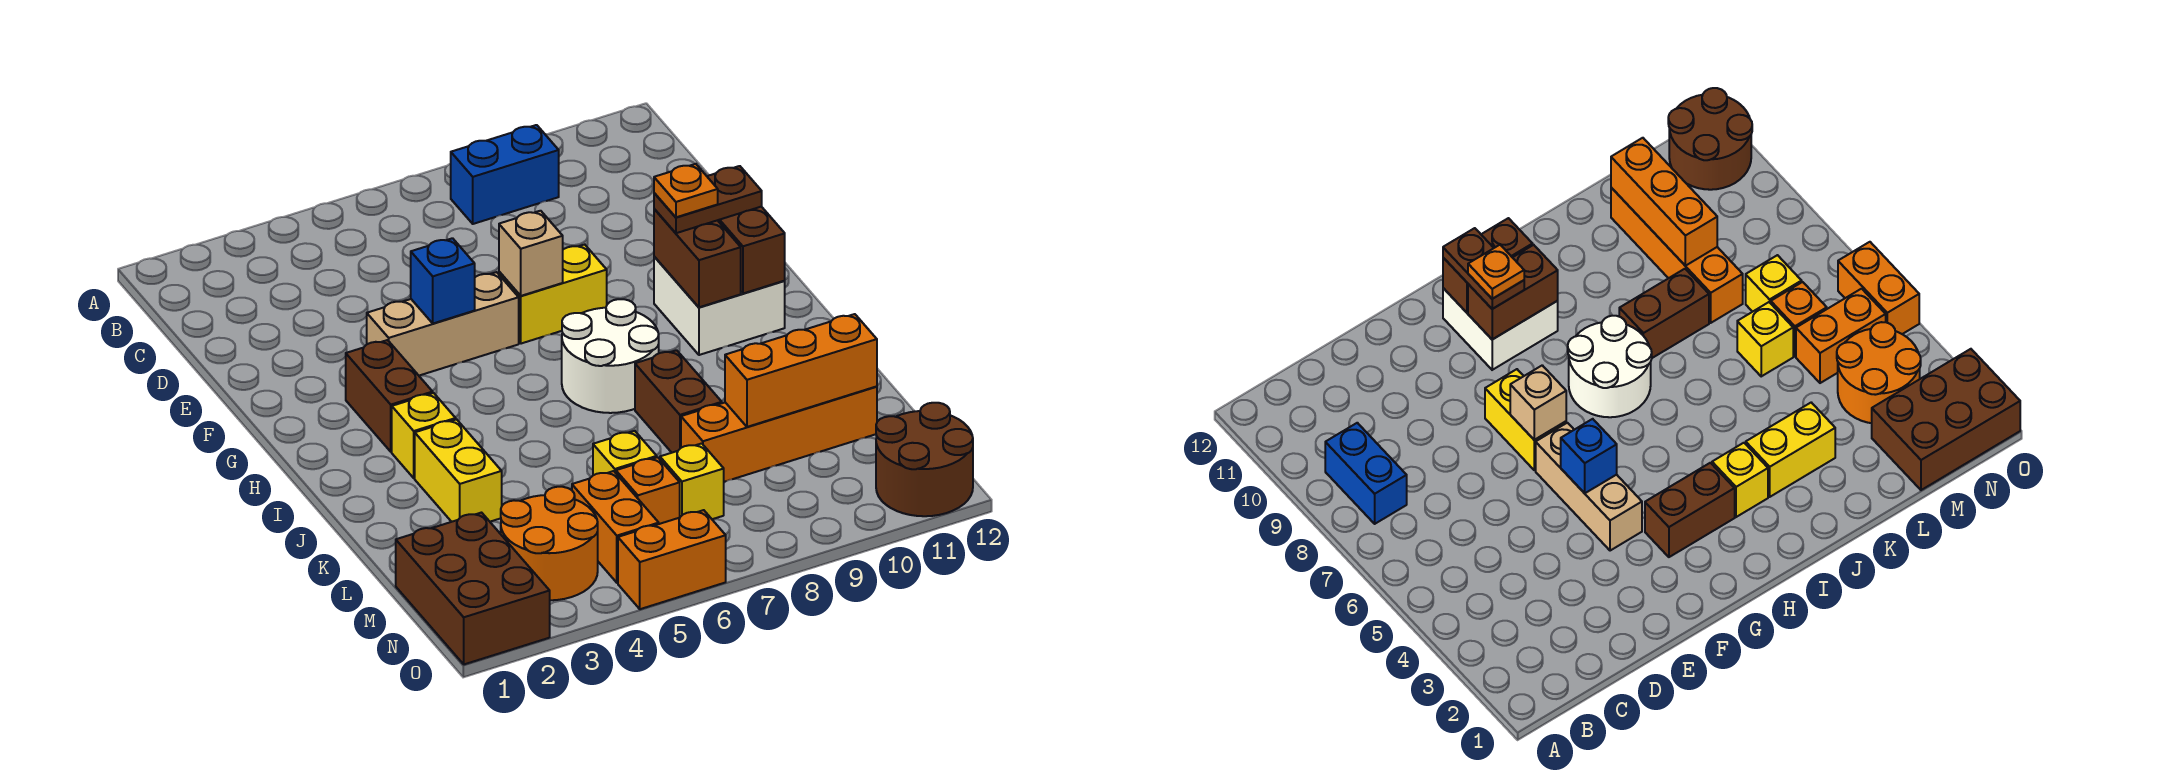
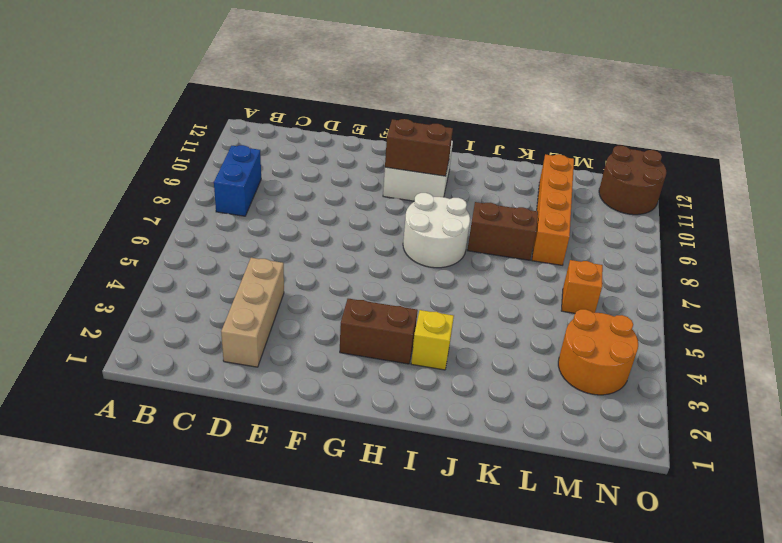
tan 1x3 brick [221,258,284,367] -> tan 1x3 brick moved to [367,272,519,376]
none -> yellow 1x2 brick [499,245,607,344]
none -> yellow 1x2 brick [415,419,502,522]
none -> yellow 1x1 brick [593,431,657,475]

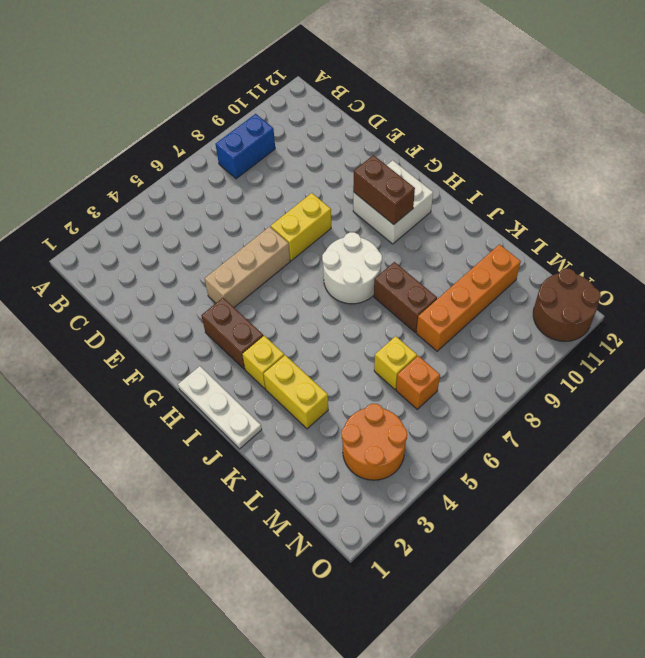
white 1x3 plate [178,366,262,449] -> none
none -> brown 2x3 brick [396,513,550,664]
none -> orange 1x2 brick [572,471,659,583]
none -> yellow 1x1 brick [660,443,724,519]

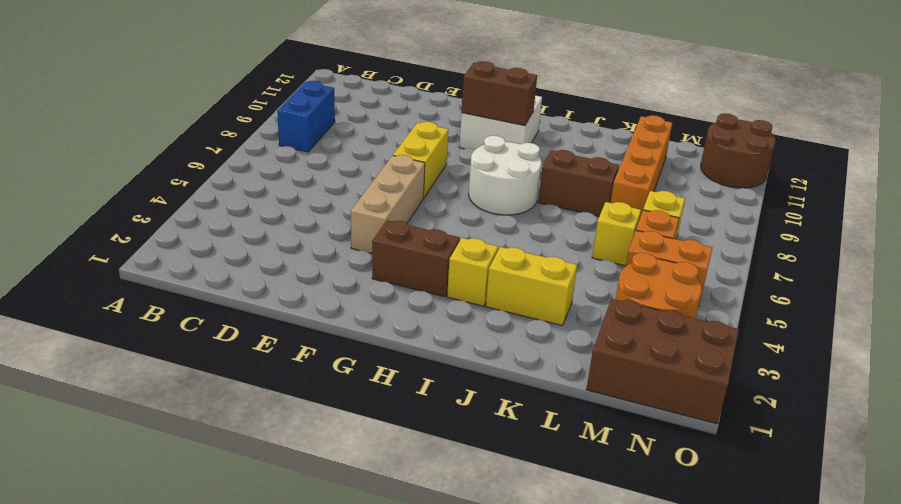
none -> orange 1x2 brick [618,510,726,609]
none -> blue 1x1 brick [411,238,475,323]
none -> tan 1x1 brick [499,211,563,296]

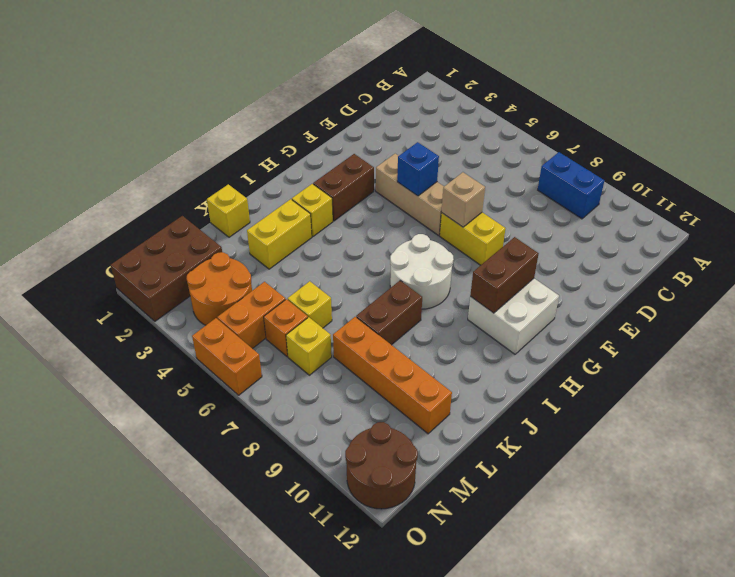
yellow 1x1 brick [207,184,250,237] -> none
none -> brown 1x2 brick [718,207,785,294]
none -> orange 1x3 brick [725,314,877,427]
none -> brown 1x2 plate [654,166,762,233]

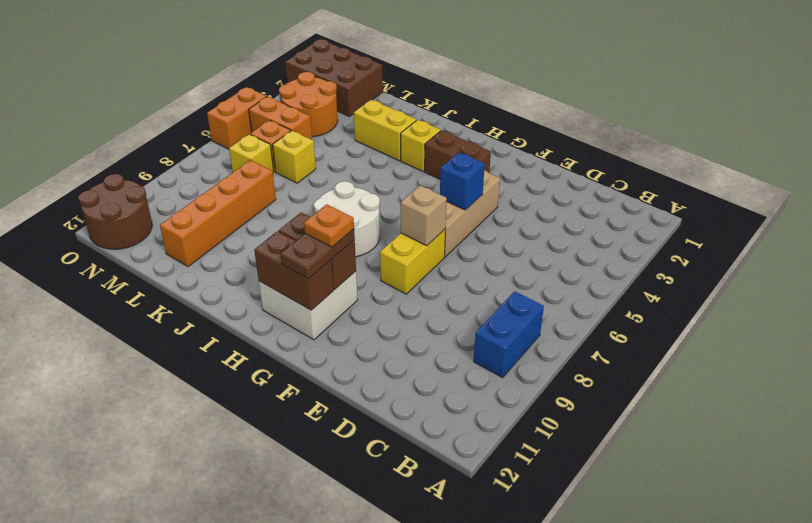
none -> brown 1x2 brick [635,350,722,453]
none -> orange 1x3 brick [725,314,877,427]

